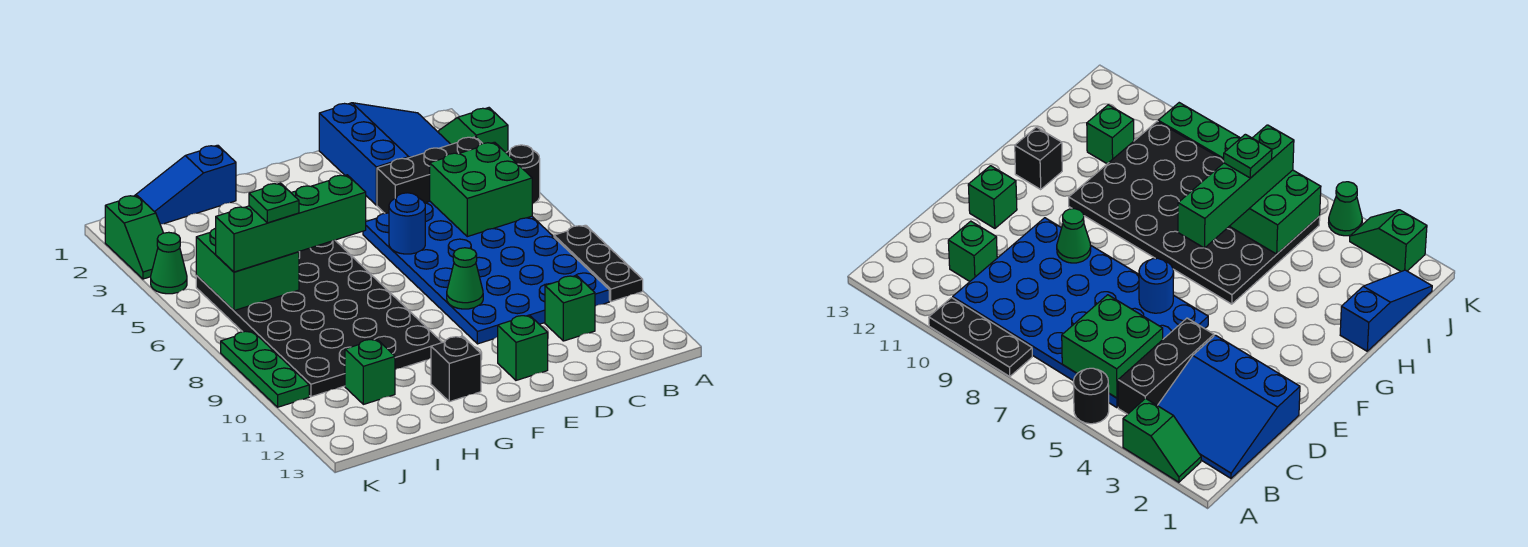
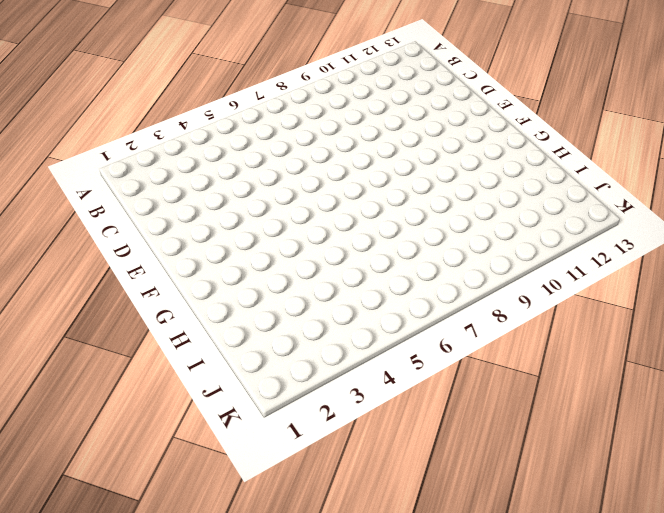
none -> green 1x2 slope [439,108,508,153]
none -> black 1x1 round brick [507,145,540,204]
none -> black 1x3 plate [554,225,643,302]

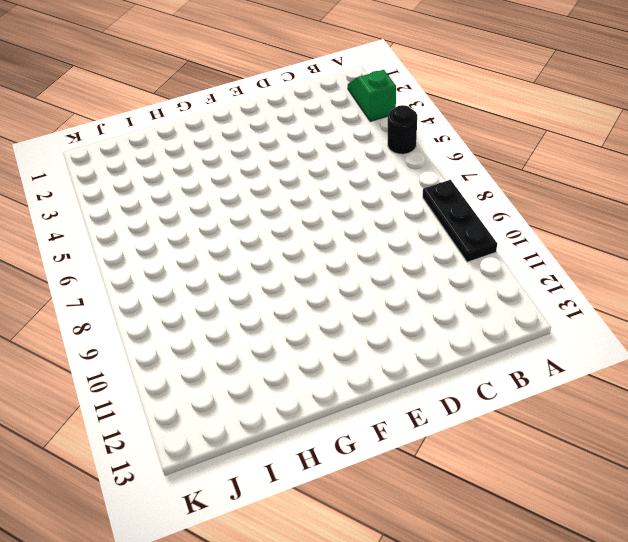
none -> blue 3x3 slope [319,103,451,205]
none -> black 1x3 brick [377,137,483,213]
none -> blue 4x6 plate [363,201,609,344]

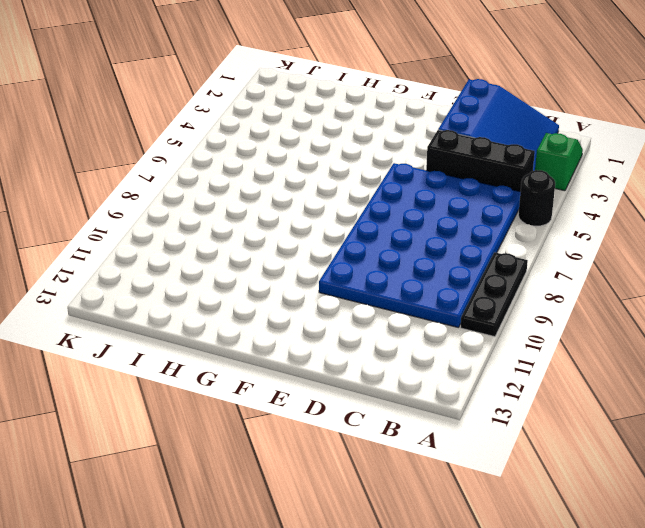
none -> green 1x1 brick [545,276,595,341]
none -> green 1x1 brick [498,315,548,380]
none -> black 4x6 plate [196,240,442,397]

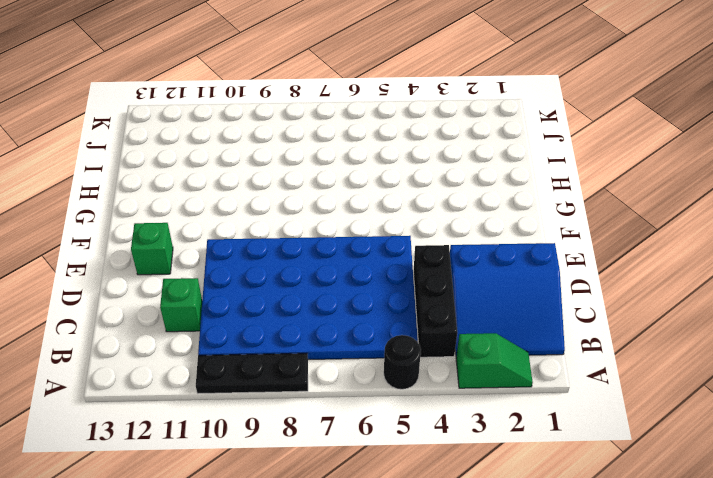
none -> black 4x6 plate [196,240,442,397]
none -> black 1x1 brick [431,336,481,402]
none -> blue 1x3 slope [135,145,236,224]

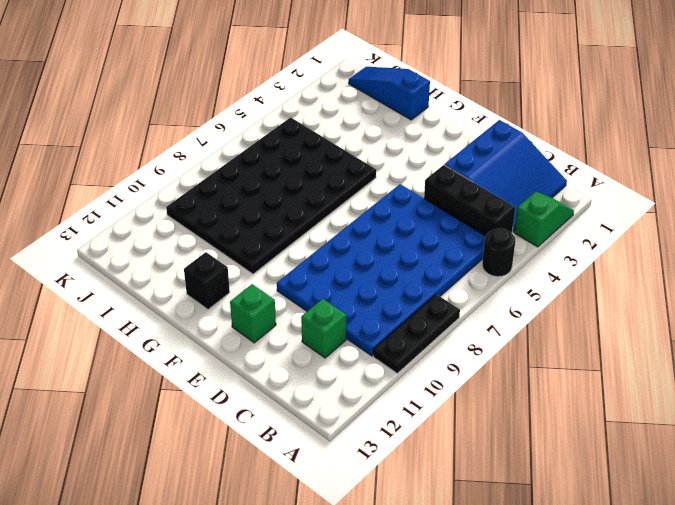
none -> green 1x1 brick [345,339,395,404]
none -> green 1x2 slope [105,195,163,279]
none -> green 1x1 cone [151,232,187,294]

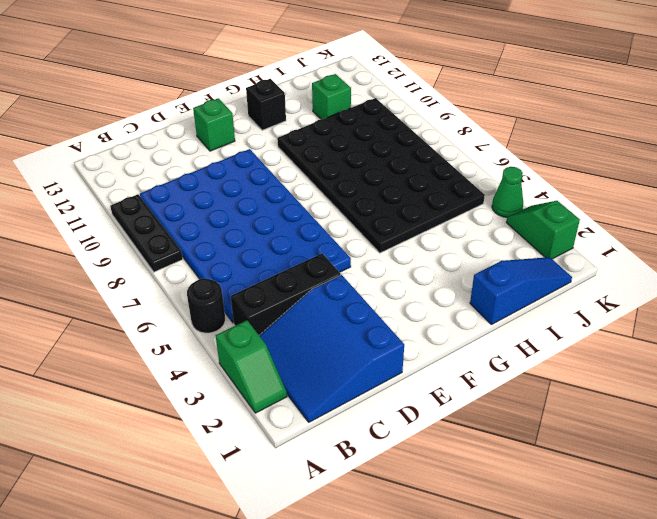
none -> green 1x1 brick [545,276,595,341]
none -> green 1x3 plate [221,331,309,407]
none -> green 2x2 brick [430,142,532,237]

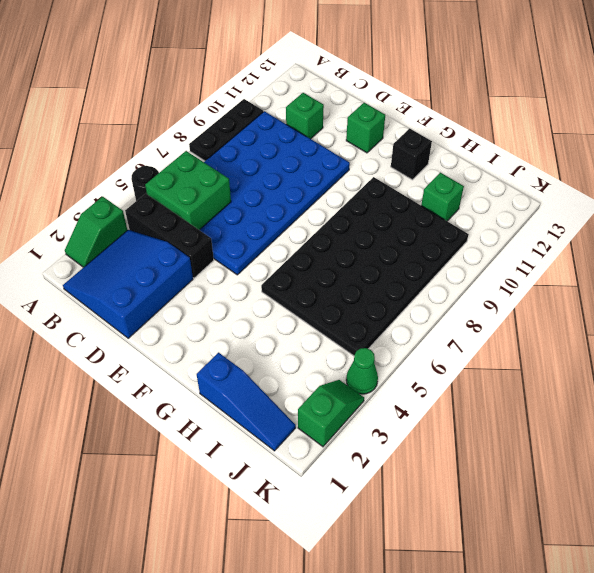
none -> green 1x3 plate [221,331,309,407]
none -> blue 1x1 round brick [389,193,425,254]
none -> green 1x1 cone [447,248,483,309]

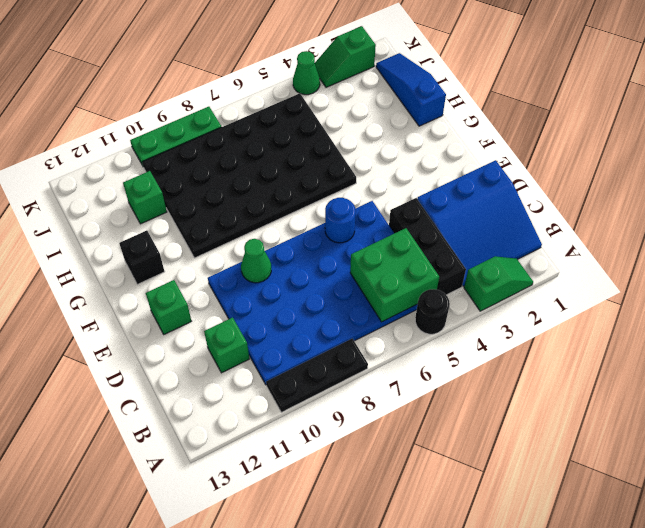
none -> green 2x2 brick [196,228,299,311]
none -> green 1x4 brick [216,175,366,272]
none -> green 1x1 plate [249,183,299,223]

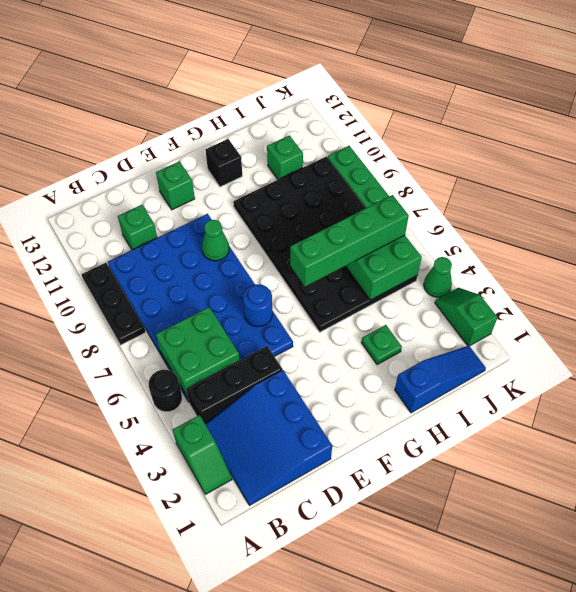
green 1x1 plate [361,325,402,365] -> green 1x1 plate moved to [249,183,299,223]

